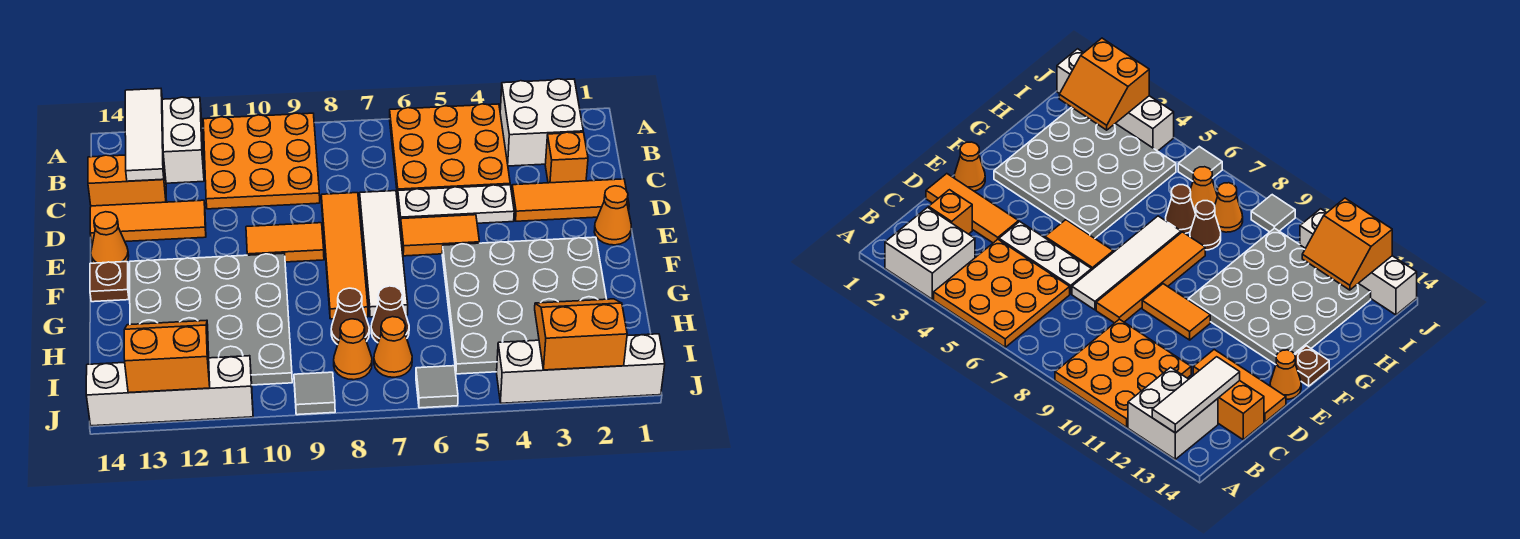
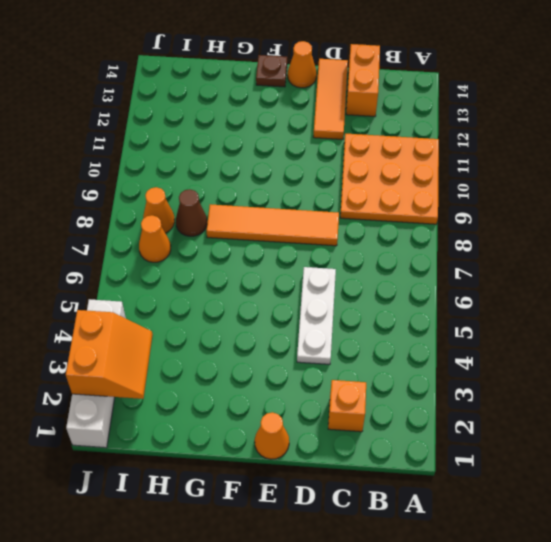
none -> white 2x2 brick [500,79,583,166]
none -> orange 3x3 plate [390,104,510,197]
none -> white 2x2 brick [162,97,204,183]

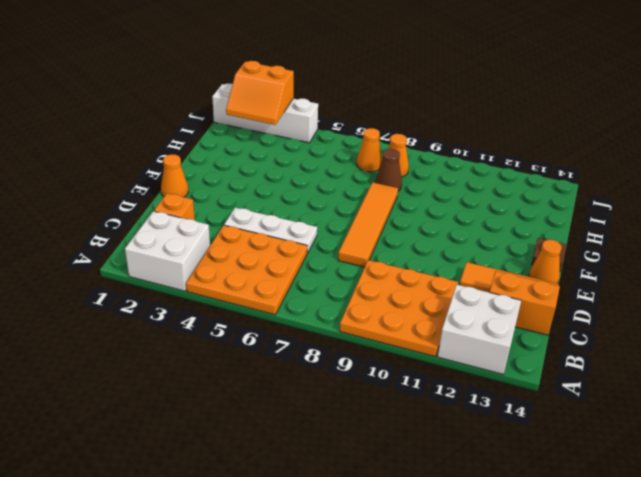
none -> orange 1x3 tile [512,179,629,221]
none -> white 1x4 tile [360,191,408,317]
none -> orange 1x2 tile [401,215,479,256]

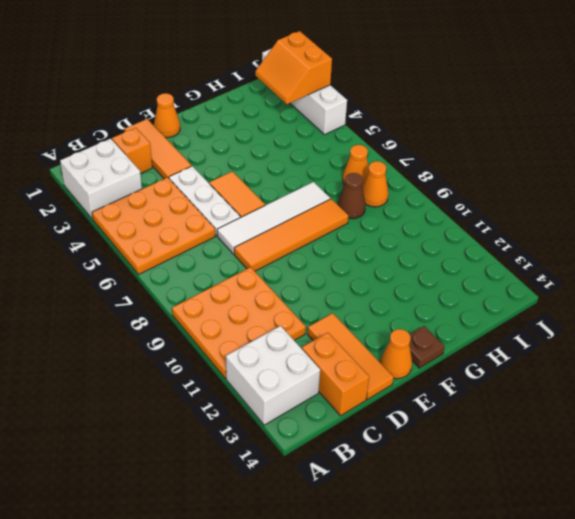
none -> orange 1x2 tile [246,223,324,262]
none -> grey 4x4 plate [442,237,606,374]
none -> grey 4x4 plate [130,253,292,385]

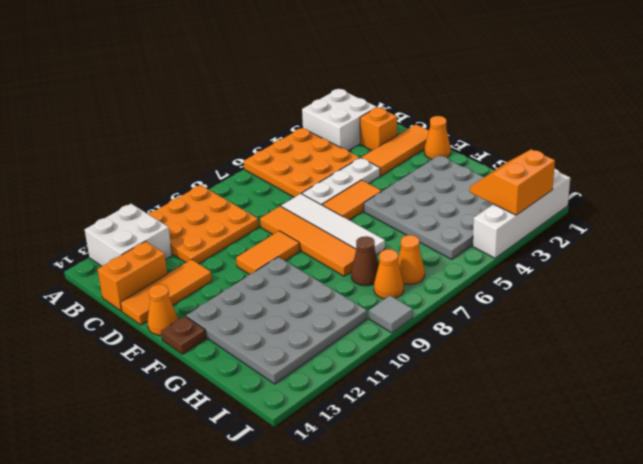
none -> brown 1x1 cone [371,286,409,342]
none -> grey 1x1 tile [416,366,458,408]
none -> white 1x4 brick [86,356,253,426]

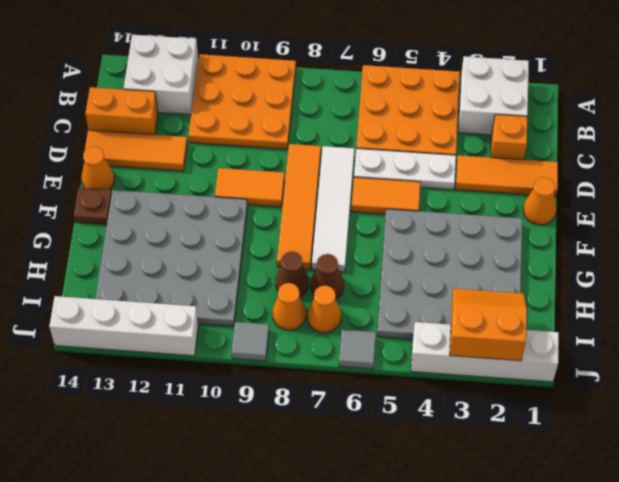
none -> white 1x3 tile [125,89,164,181]
none -> orange 2x2 slope [124,320,210,393]

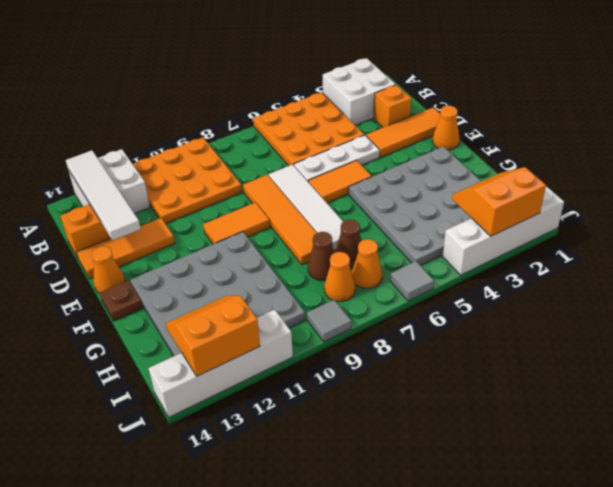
white 1x4 tile [66,150,141,241] -> white 1x3 tile [125,89,164,181]

